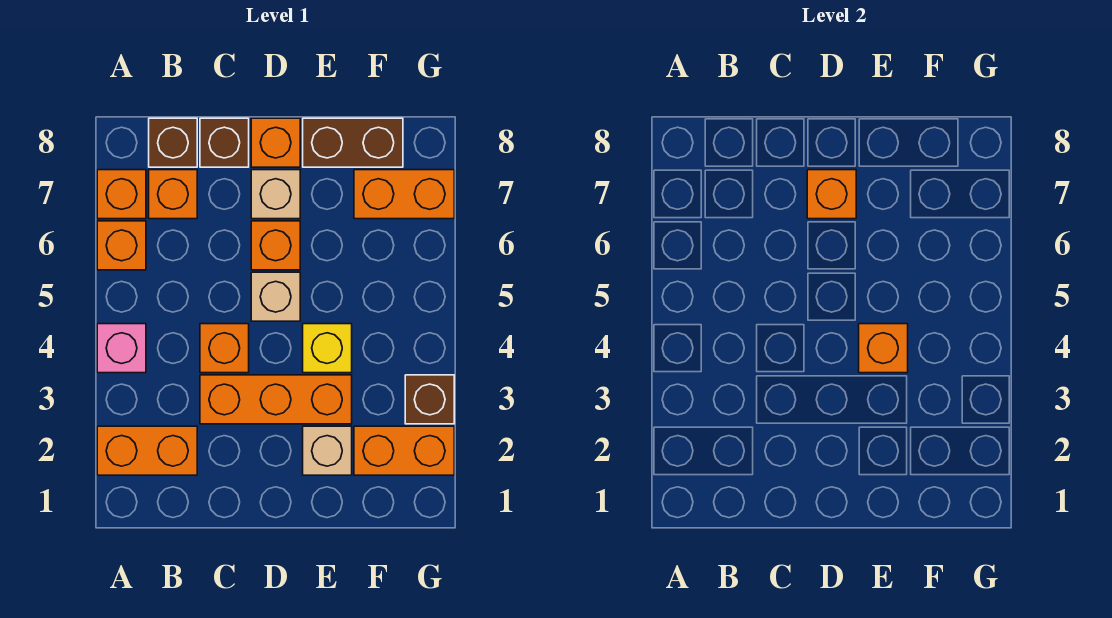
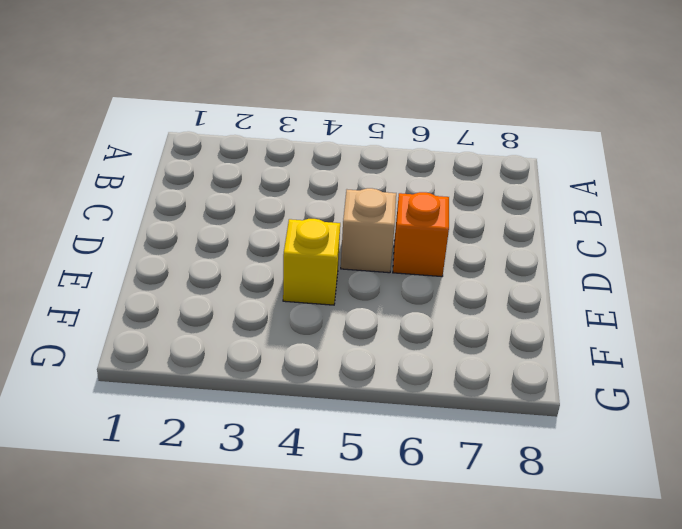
none -> orange 1x2 brick [97,426,197,475]
none -> pink 1x1 brick [97,324,146,373]
none -> orange 1x1 brick [97,221,146,270]

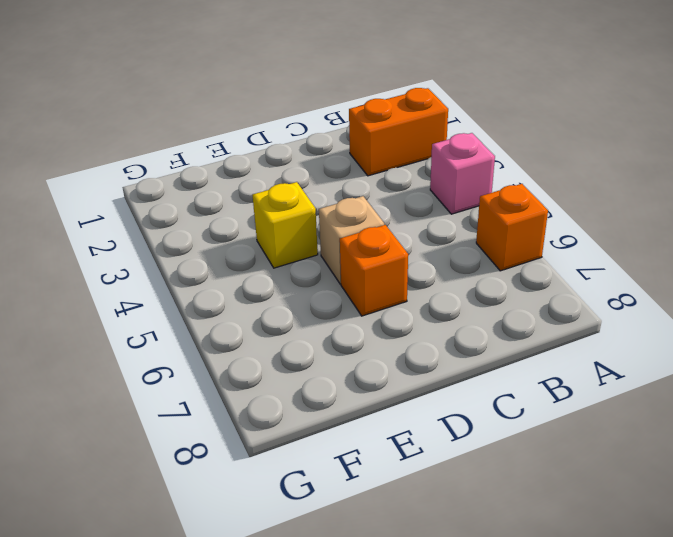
none -> orange 1x1 brick [97,170,146,219]
none -> orange 1x1 brick [149,170,197,219]
none -> brown 1x1 brick [149,118,197,167]

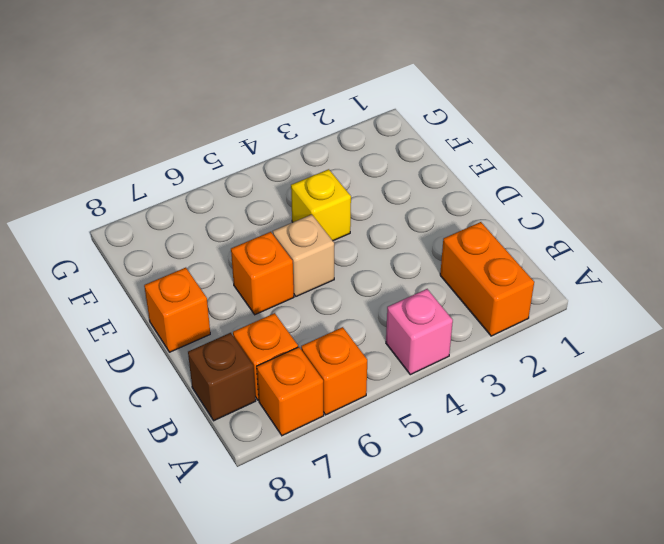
none -> orange 1x3 brick [200,375,352,424]
none -> orange 1x1 brick [200,324,249,373]
none -> brown 1x1 brick [200,118,249,167]

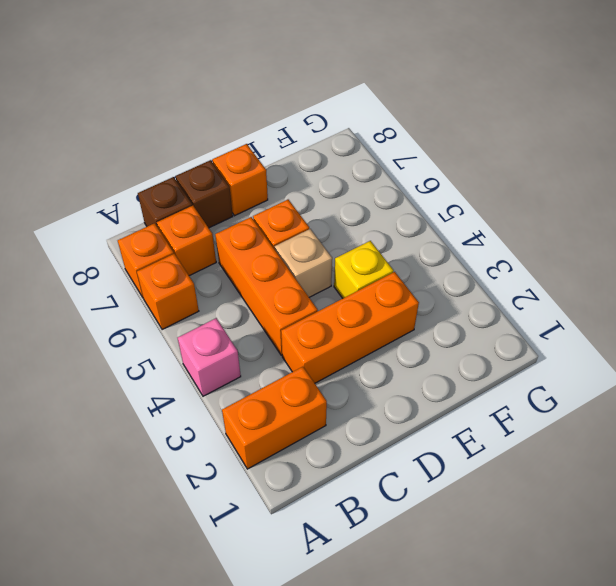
orange 1x3 brick [215,217,318,355] -> orange 1x1 brick [200,324,249,373]
none -> tan 1x1 brick [251,170,300,219]
none -> tan 1x1 brick [303,426,352,475]
none -> brown 1x2 brick [303,118,403,167]

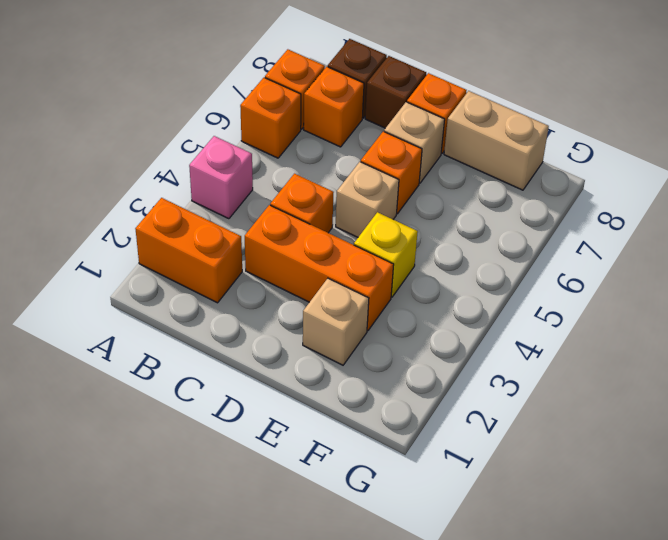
tan 1x2 brick [444,91,549,190] -> brown 1x2 brick [303,118,403,167]
none -> orange 1x2 brick [354,426,454,475]
none -> orange 1x2 brick [354,170,454,219]
none -> brown 1x1 brick [405,375,454,424]

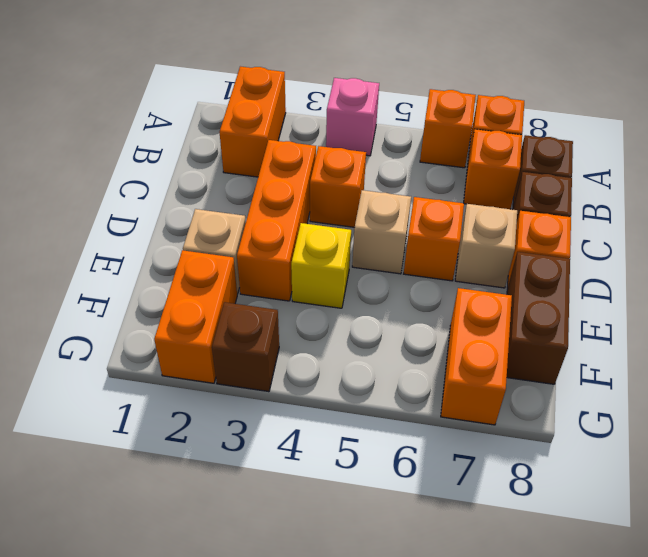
none -> orange 1x1 brick [807,170,856,219]
none -> orange 1x1 brick [859,324,908,373]

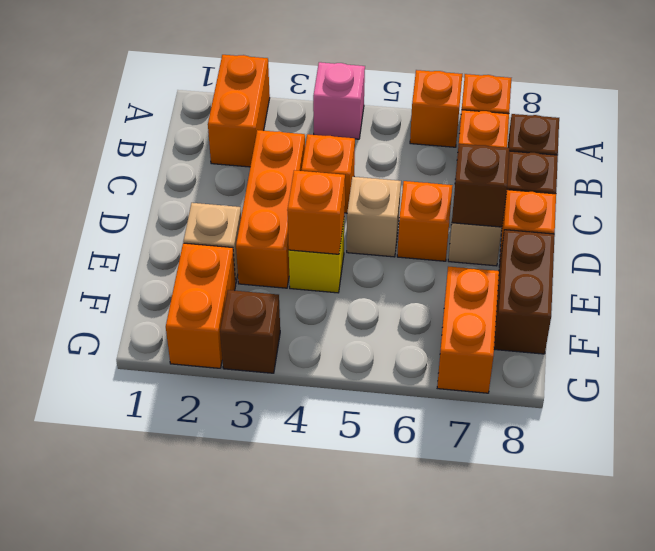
brown 1x1 brick [452,144,509,227] -> orange 1x1 brick [807,170,856,219]

